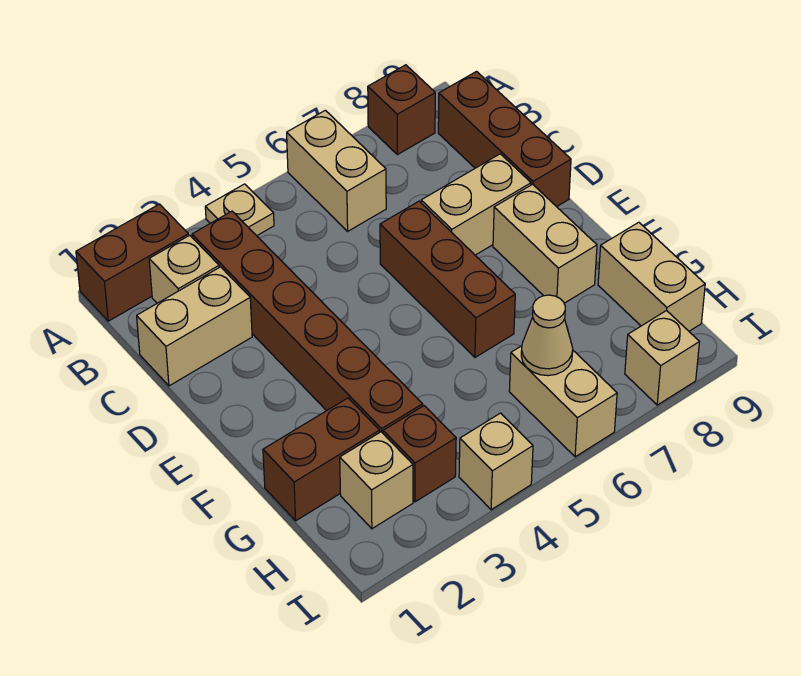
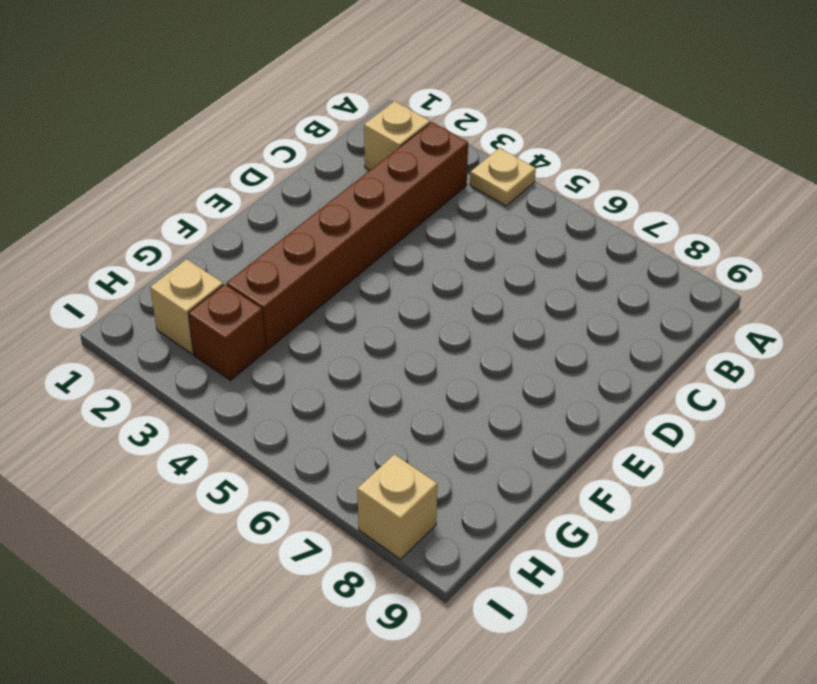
none -> brown 1x2 brick [76,204,188,321]
none -> tan 1x2 brick [287,110,386,231]
none -> brown 1x1 brick [368,65,435,155]

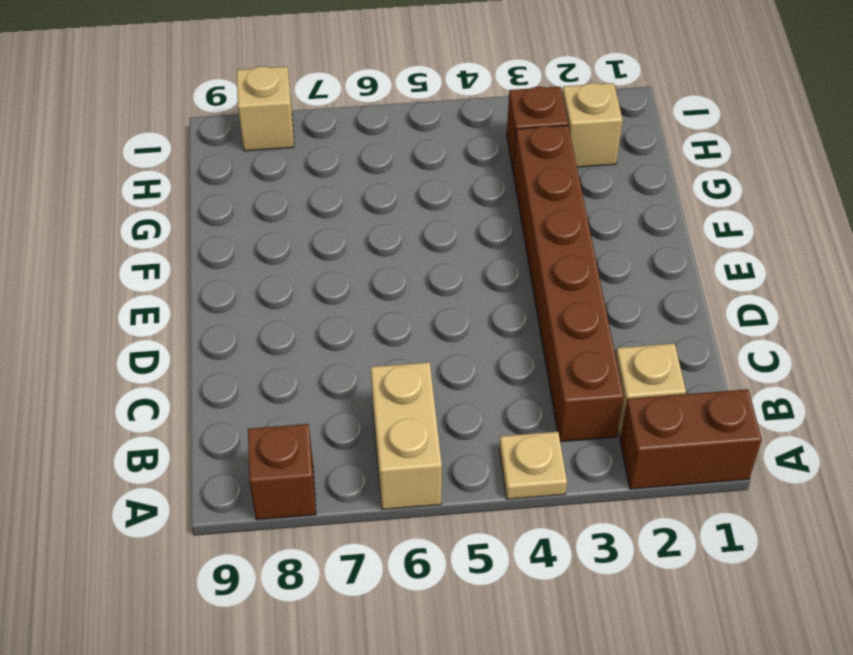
none -> brown 1x3 brick [438,72,571,207]
none -> tan 1x2 brick [137,267,252,386]
none -> brown 1x3 brick [380,201,515,357]

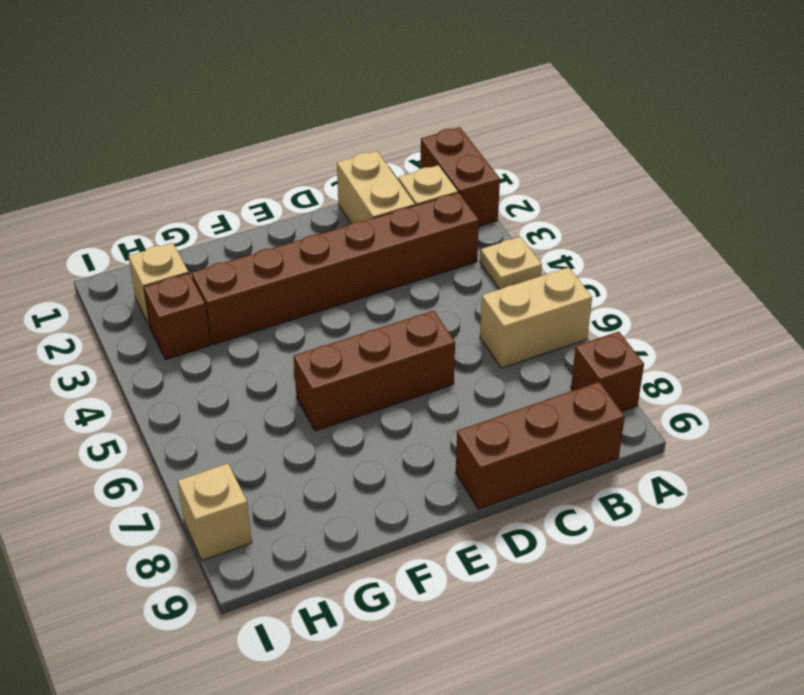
none -> tan 1x2 brick [421,154,531,255]
none -> tan 1x2 brick [493,184,597,303]
none -> brown 1x2 brick [263,398,380,521]

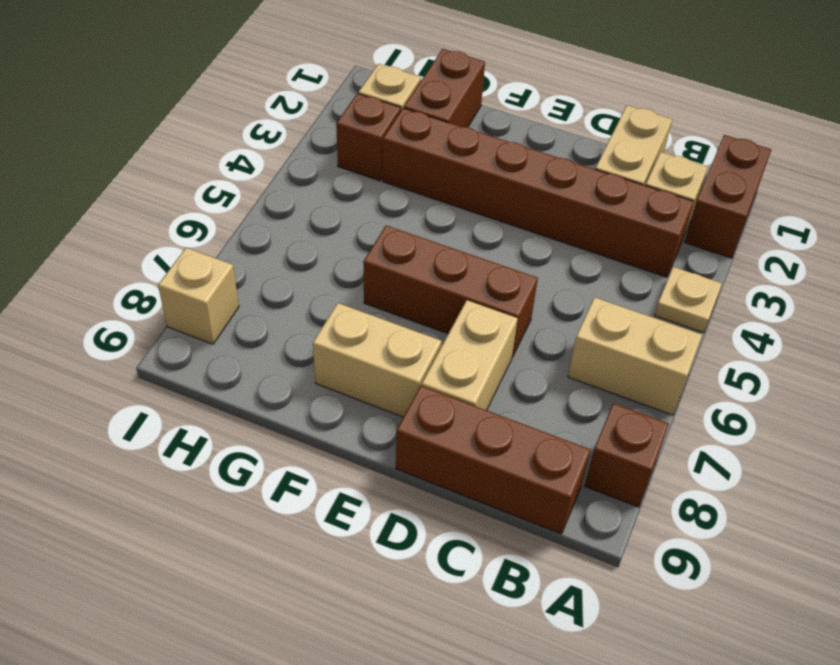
none -> tan 1x2 brick [598,222,705,331]
none -> tan 1x2 brick [509,346,617,457]
none -> tan 1x1 brick [459,413,533,510]

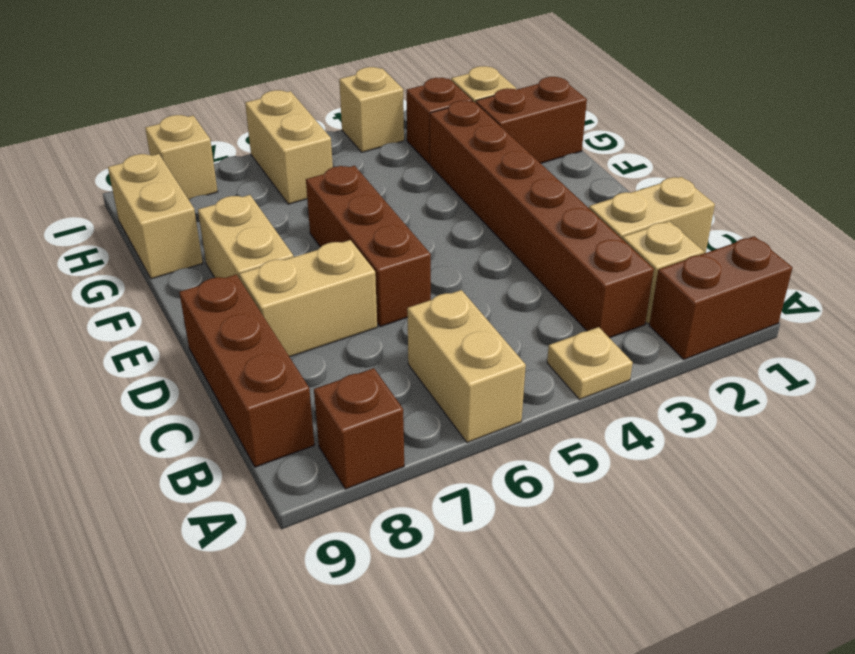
none -> tan 1x1 cone [521,295,573,376]

